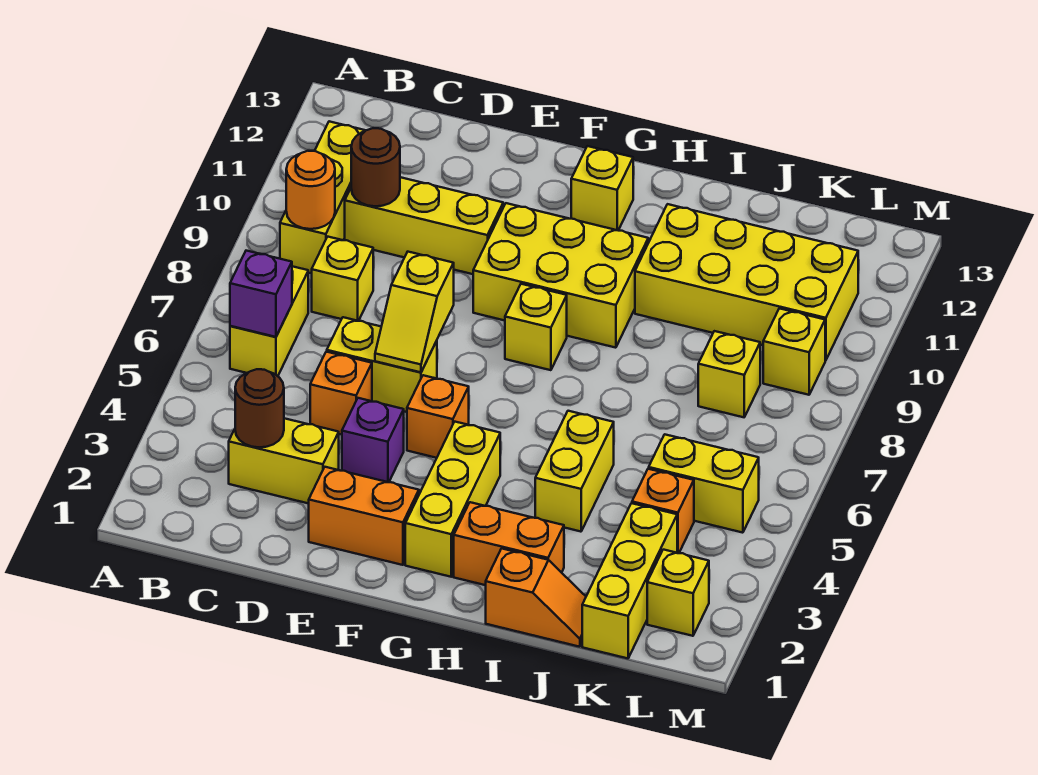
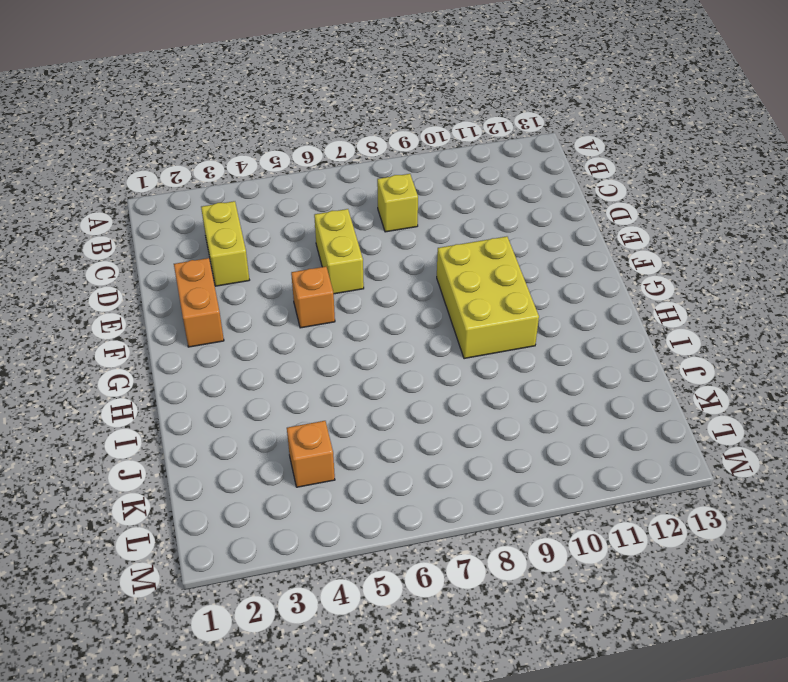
none -> yellow 1x2 brick [230,266,308,376]
none -> yellow 1x3 brick [280,121,366,273]
none -> yellow 1x3 brick [345,177,503,274]

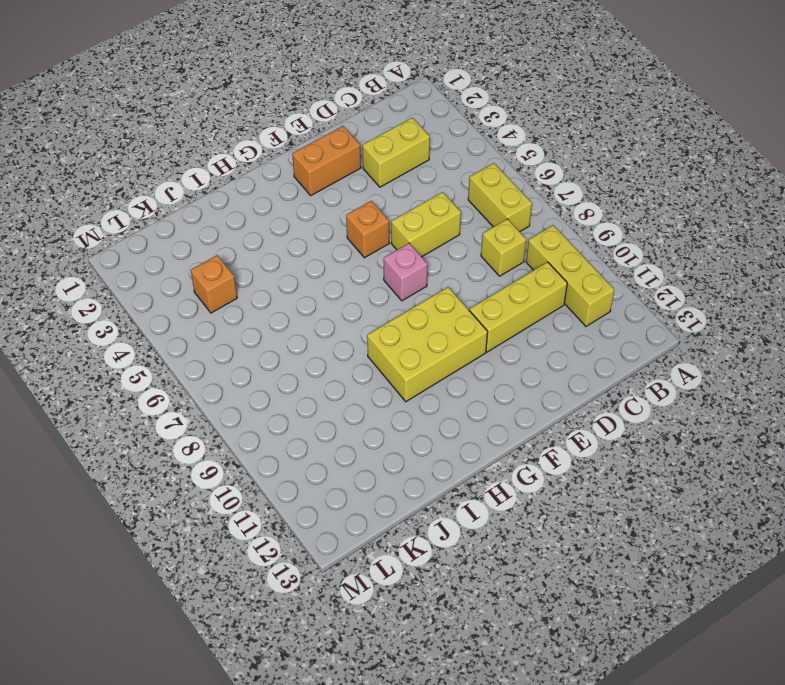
pink 1x1 brick [384,243,428,301] -> none
none -> orange 1x1 brick [310,352,372,435]
none -> purple 1x1 brick [342,398,404,482]
none -> yellow 1x3 brick [405,422,500,577]

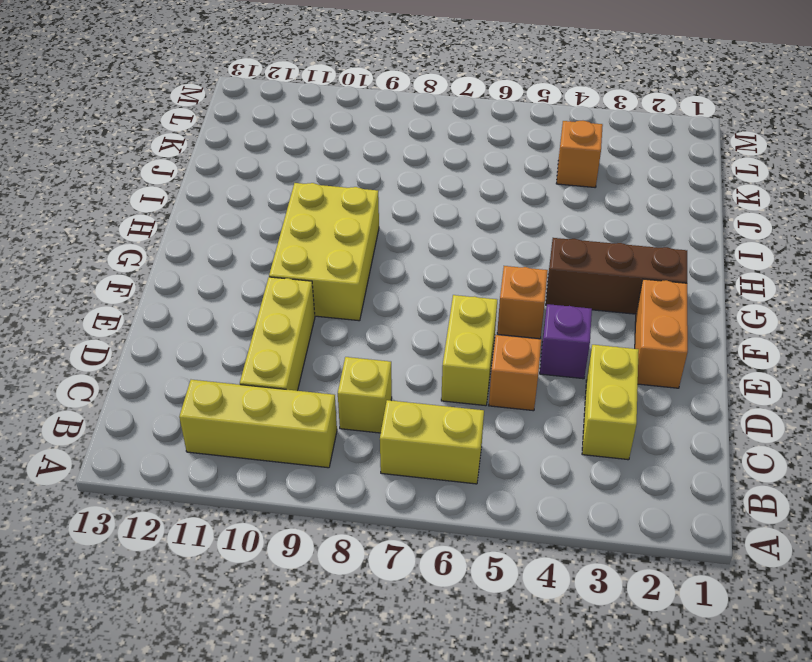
brown 1x3 brick [546,238,687,314] -> yellow 1x3 brick [405,422,500,577]
none -> yellow 1x1 brick [505,284,567,370]
none -> yellow 1x1 brick [571,146,633,230]
none -> orange 1x2 brick [454,502,564,585]

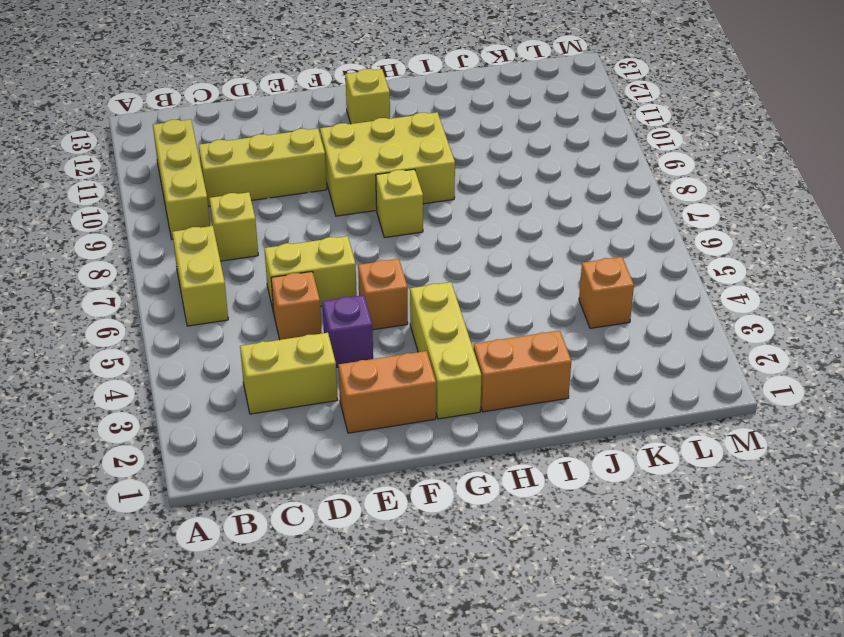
none -> orange 1x2 slope [486,548,586,647]
none -> yellow 1x2 brick [535,411,614,532]
none -> yellow 2x4 brick [635,204,858,360]

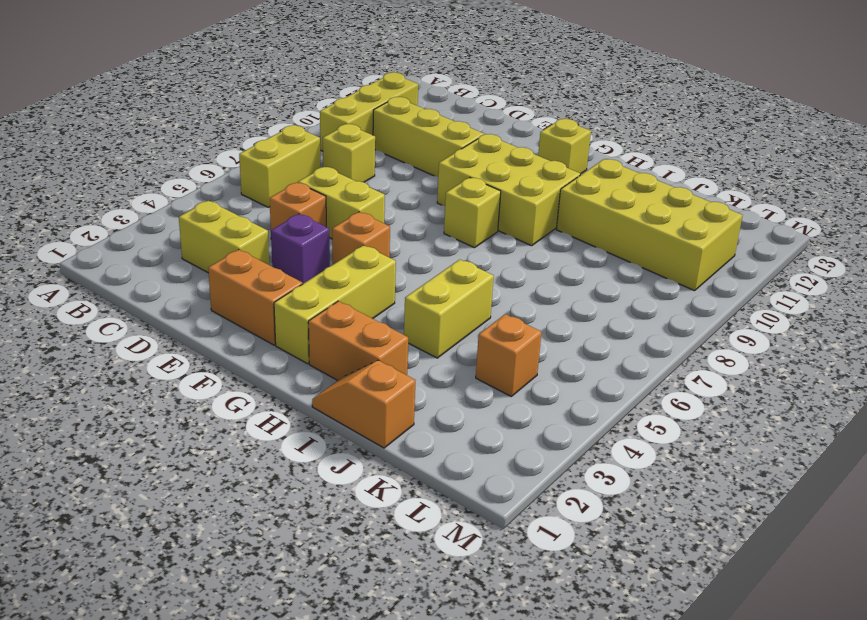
orange 1x2 slope [312,360,416,448] -> orange 1x2 slope turned to [486,548,586,647]
none -> yellow 1x3 brick [582,503,677,658]
none -> yellow 1x2 brick [649,434,759,533]
none -> yellow 1x1 brick [698,331,760,417]

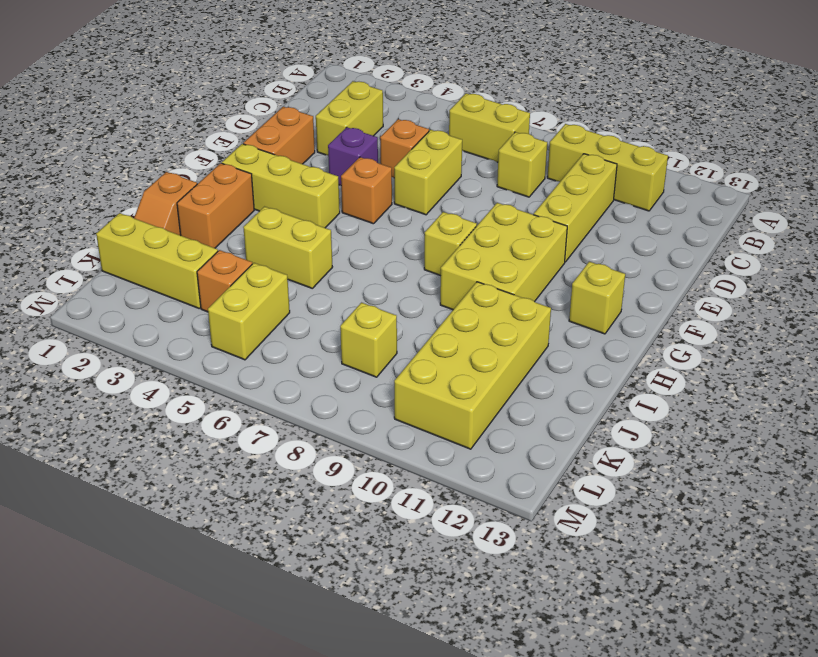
none -> yellow 1x1 brick [647,550,709,636]
none -> yellow 1x1 brick [763,308,825,395]
none -> purple 1x1 brick [230,251,292,337]

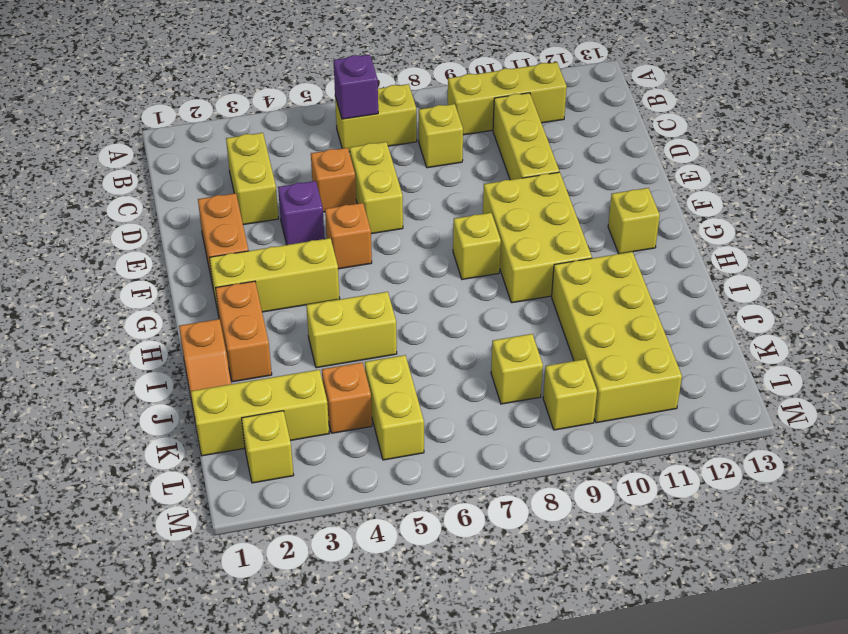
none -> orange 1x1 round brick [286,151,335,229]
none -> brown 1x1 round brick [235,369,284,447]
none -> brown 1x1 round brick [351,128,400,206]

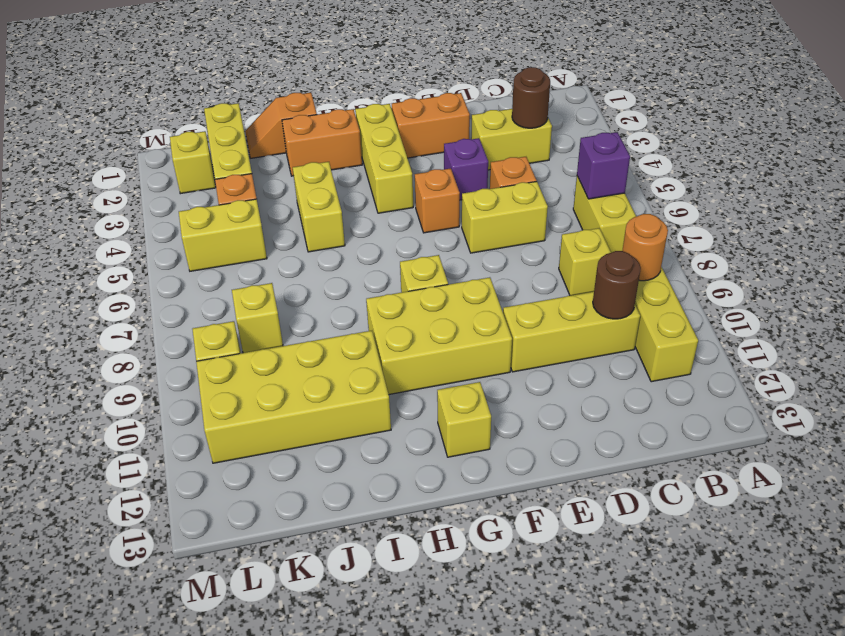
none -> yellow 1x2 slope [375,252,454,372]

